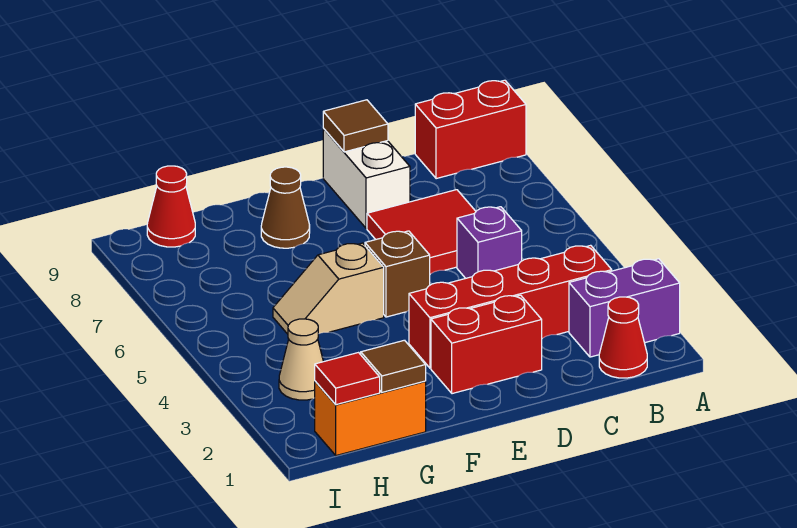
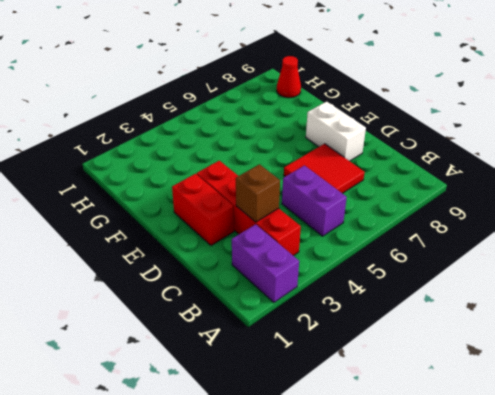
purple 1x2 brick [282,165,347,236] -> purple 1x1 brick [457,207,522,278]
brown 1x1 brick [236,164,280,222] -> brown 1x1 brick moved to [365,231,430,317]
white 1x2 brick [306,102,366,161] -> white 1x2 brick turned to [323,129,410,228]
none -> red 1x2 brick [415,80,526,179]
none -> red 1x1 cone [599,297,647,378]
none -> tan 1x2 slope [273,243,384,334]

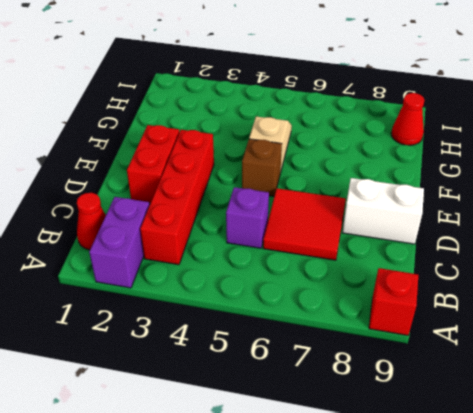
red 1x1 brick [369,268,418,335] -> red 1x2 brick [415,80,526,179]
none -> brown 1x1 cone [261,167,310,248]
none -> orange 1x2 brick [315,381,426,456]
none -> tan 1x1 cone [279,319,323,400]

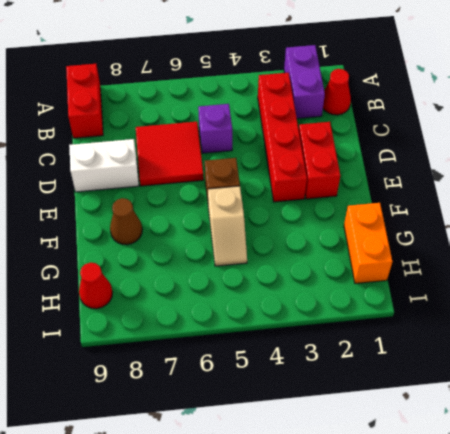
none -> tan 1x1 cone [279,319,323,400]
none -> brown 1x1 tile [323,100,388,152]
none -> brown 1x1 tile [361,340,426,392]

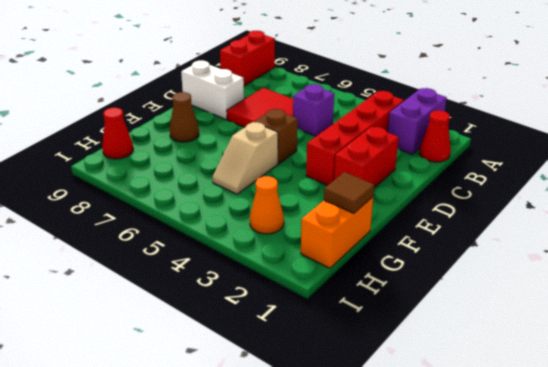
orange 1x1 cone [250,176,284,234] -> tan 1x1 cone [279,319,323,400]
none -> brown 1x1 tile [323,100,388,152]
none -> red 1x1 tile [315,353,380,405]

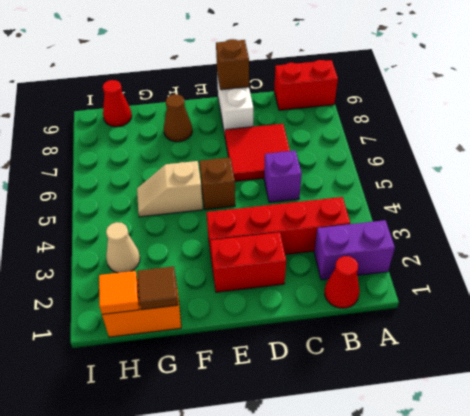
brown 1x1 brick [216,39,249,90] -> brown 1x1 tile [323,100,388,152]
orange 1x1 tile [99,271,139,314] -> red 1x1 tile [315,353,380,405]

